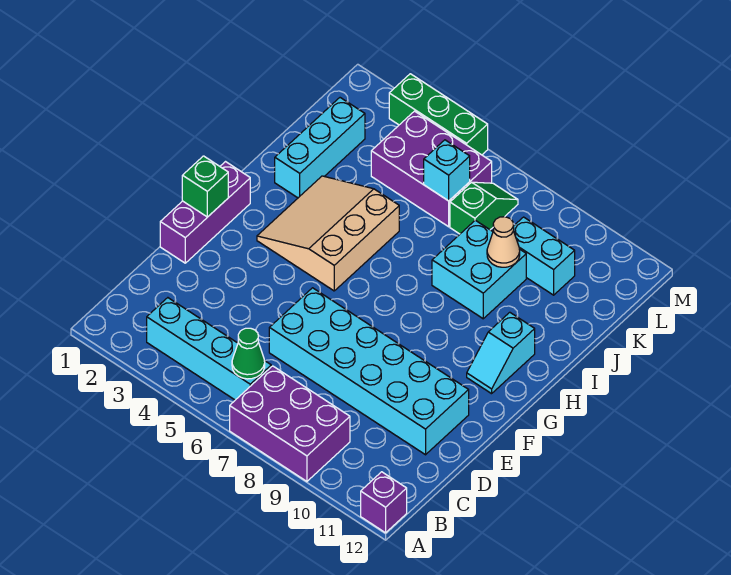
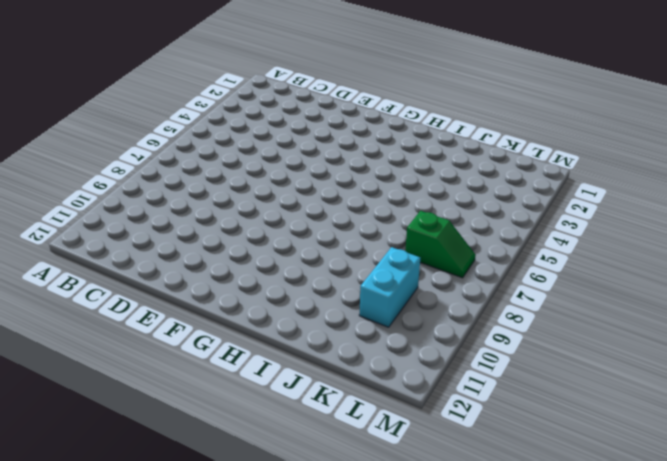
none -> purple 2x3 brick [230,366,350,481]
none -> purple 1x1 brick [361,472,407,533]
none -> cyan 1x4 brick [147,298,271,400]

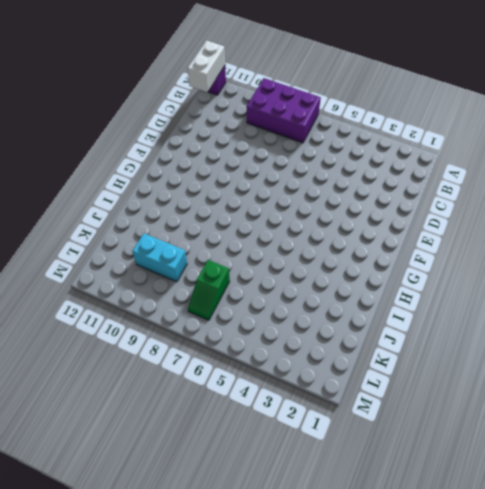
white 1x2 brick [187,41,225,92] -> none
none -> cyan 1x4 brick [147,298,271,400]
none -> cyan 2x6 brick [269,288,469,455]
none -> purple 1x3 brick [160,162,250,263]

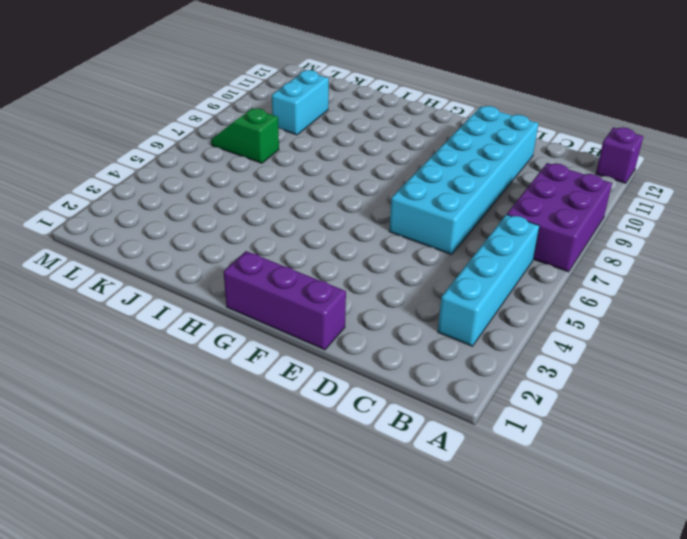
none -> tan 3x3 slope [257,176,399,291]
none -> cyan 1x2 slope [467,312,535,394]
none -> cyan 1x3 brick [275,98,365,198]

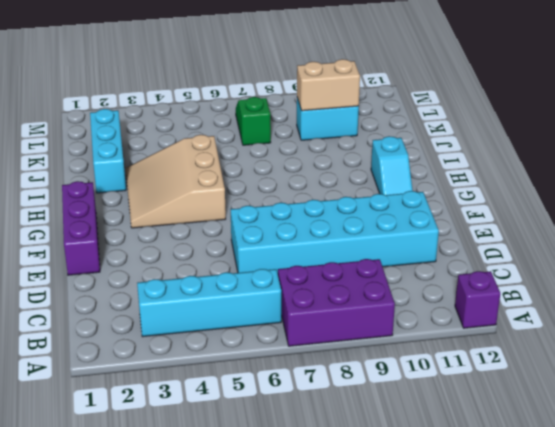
tan 1x2 brick [297,59,360,111] -> none
none -> cyan 2x2 brick [432,220,526,319]
none -> purple 2x3 brick [371,111,492,227]
none -> green 1x3 brick [389,74,488,155]

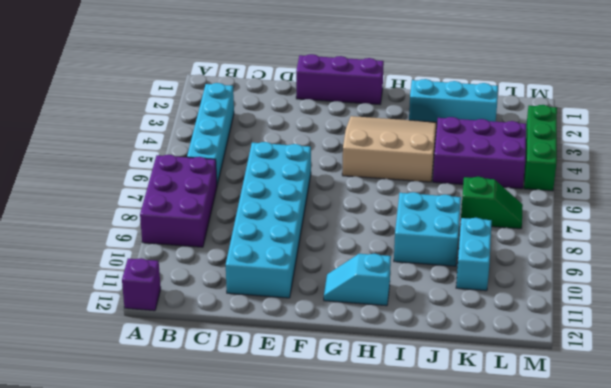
purple 2x3 brick [433,117,527,189] -> purple 2x3 brick turned to [371,111,492,227]
none -> green 1x1 cone [232,328,265,379]
none -> green 1x1 brick [182,156,228,217]
none -> tan 1x1 cone [487,217,520,267]

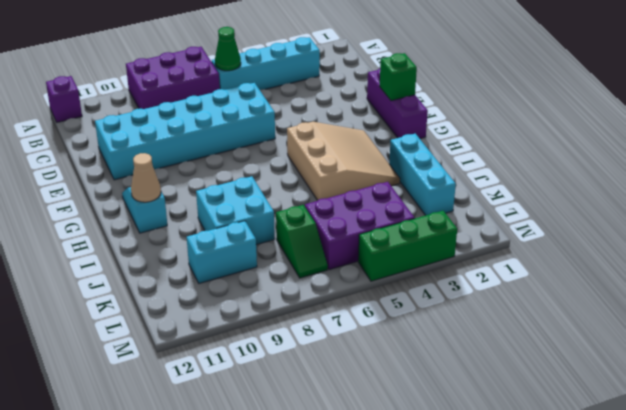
tan 1x1 cone [131,153,161,202] -> tan 1x1 cone moved to [487,217,520,267]
none -> cyan 1x1 brick [424,140,470,201]

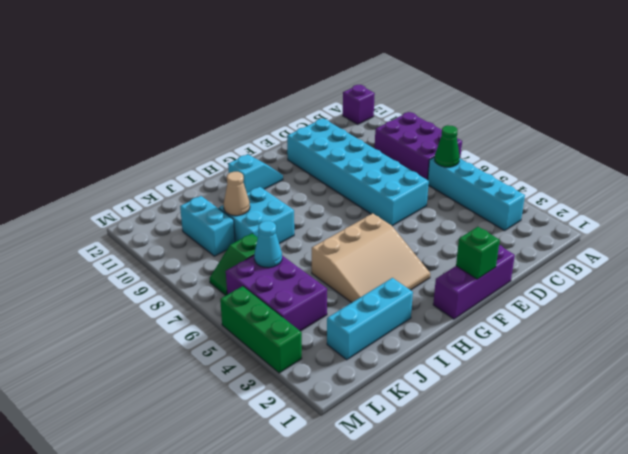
cyan 1x1 cone [254,221,282,268] -> cyan 1x1 brick [424,140,470,201]

